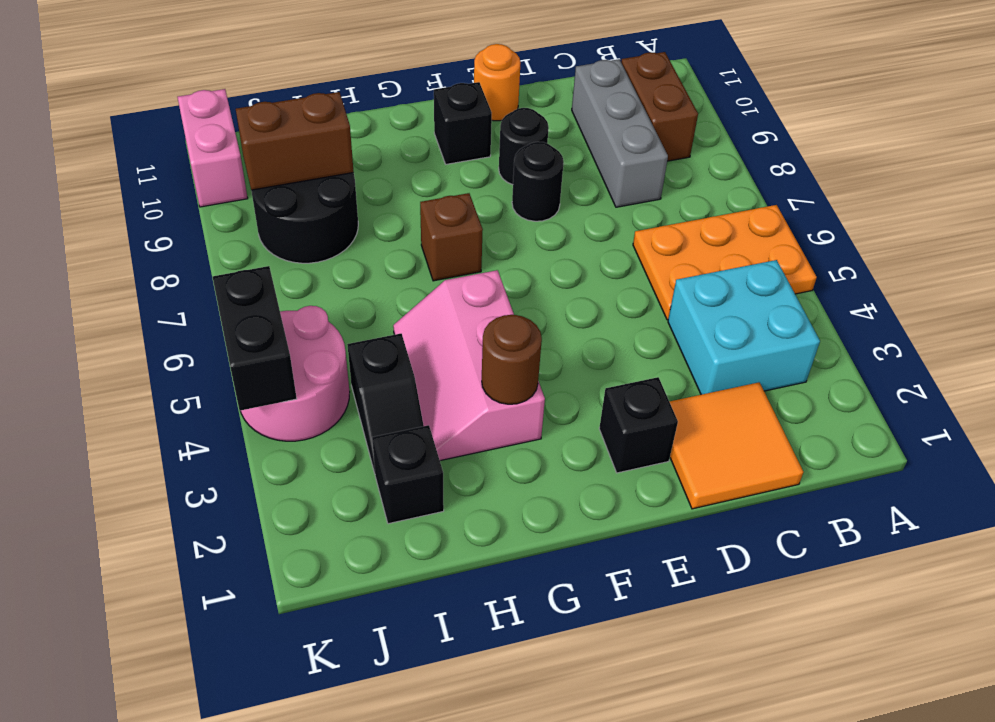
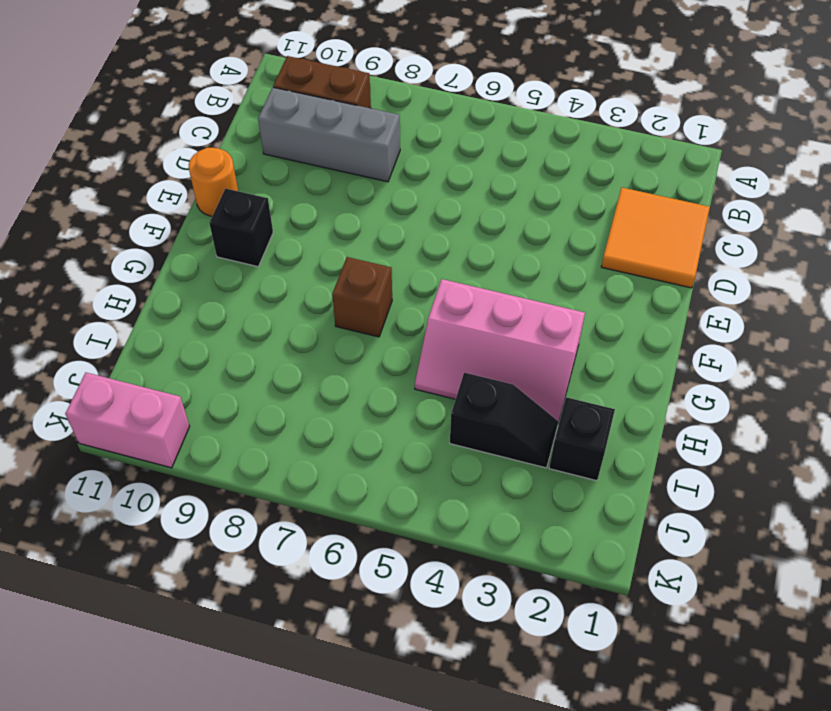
none -> orange 2x3 plate [633,205,817,320]
none -> cyan 2x2 brick [668,260,820,395]
none -> black 1x1 brick [599,377,678,473]

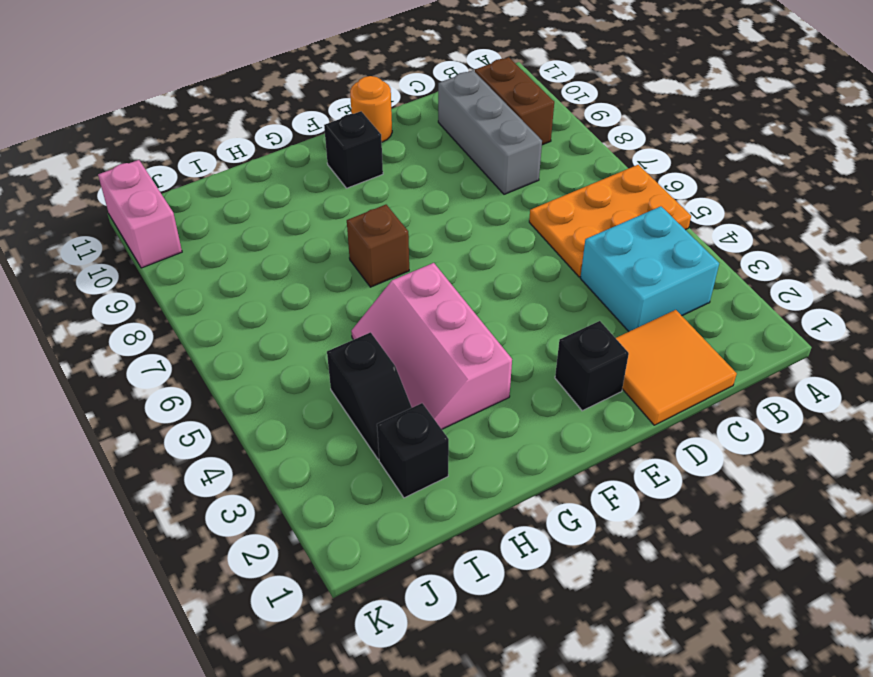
none -> black 1x1 round brick [512,142,564,221]
none -> black 1x1 round brick [499,108,549,185]
none -> black 2x2 round brick [251,173,358,263]

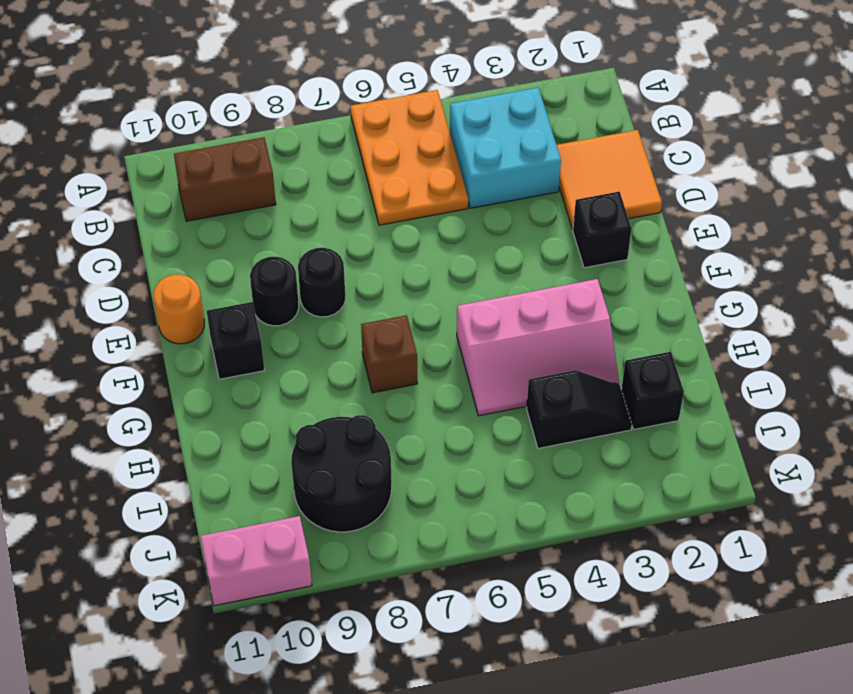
none -> grey 1x3 brick [572,59,668,207]
none -> pink 2x2 round brick [241,306,350,441]
none -> brown 1x1 round brick [482,315,542,404]

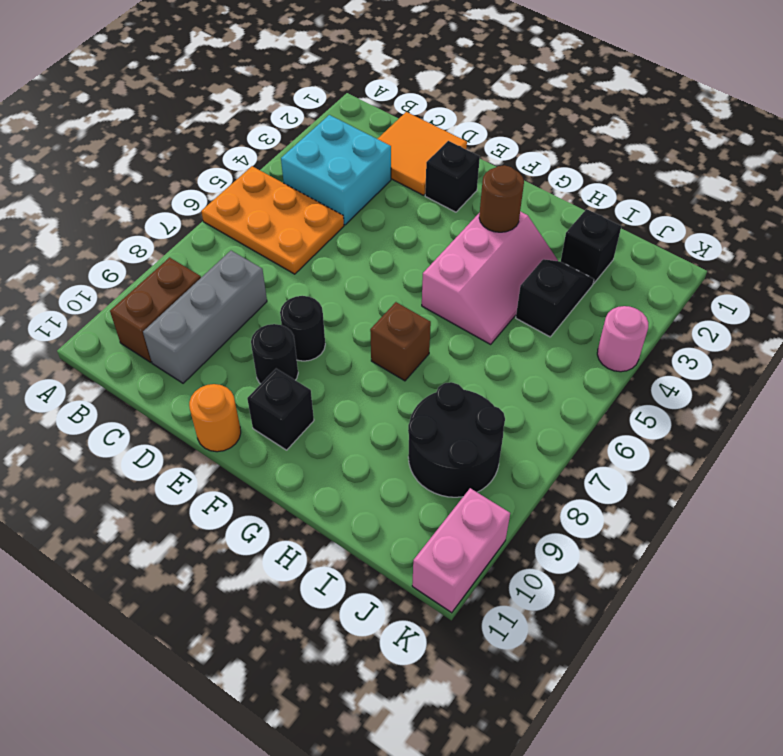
pink 1x1 round brick [597,306,648,372] -> pink 2x2 round brick [241,306,350,441]
none -> brown 1x2 brick [236,92,354,190]
none -> black 1x2 brick [213,266,297,411]

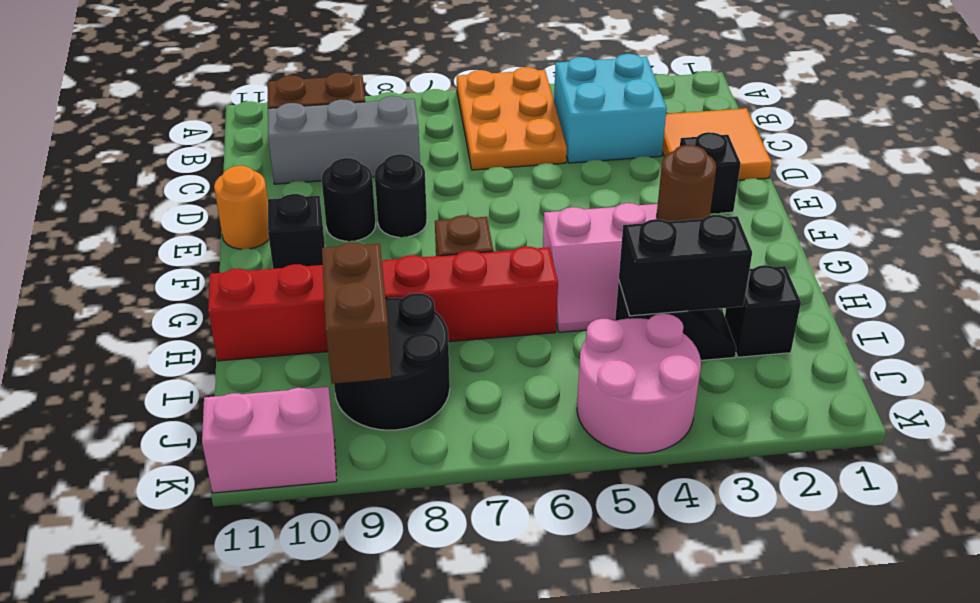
red 1x6 brick [208,246,558,361] -> none
black 1x2 brick [619,215,752,316] -> black 1x2 brick moved to [213,266,297,411]

